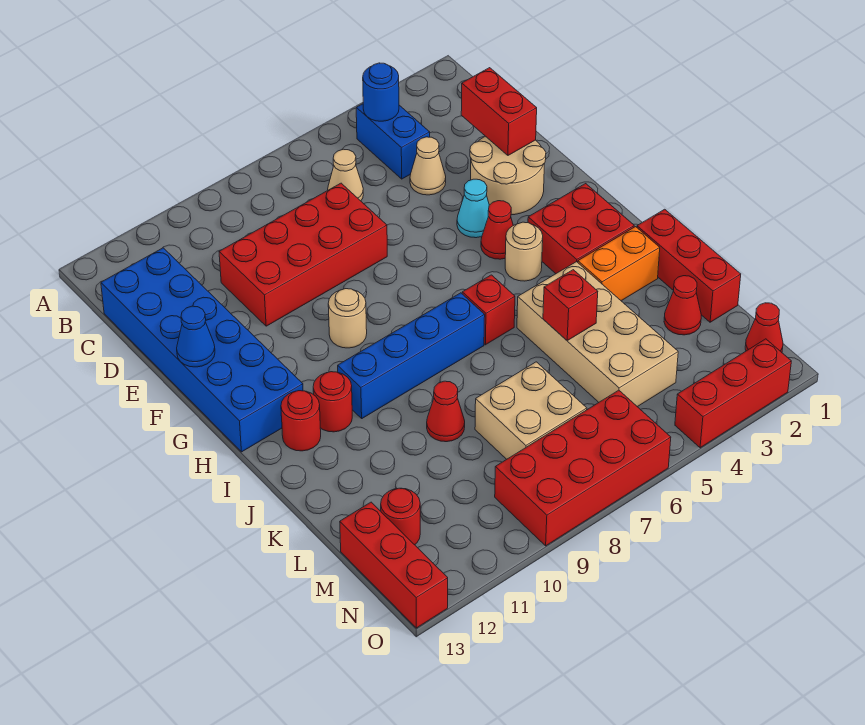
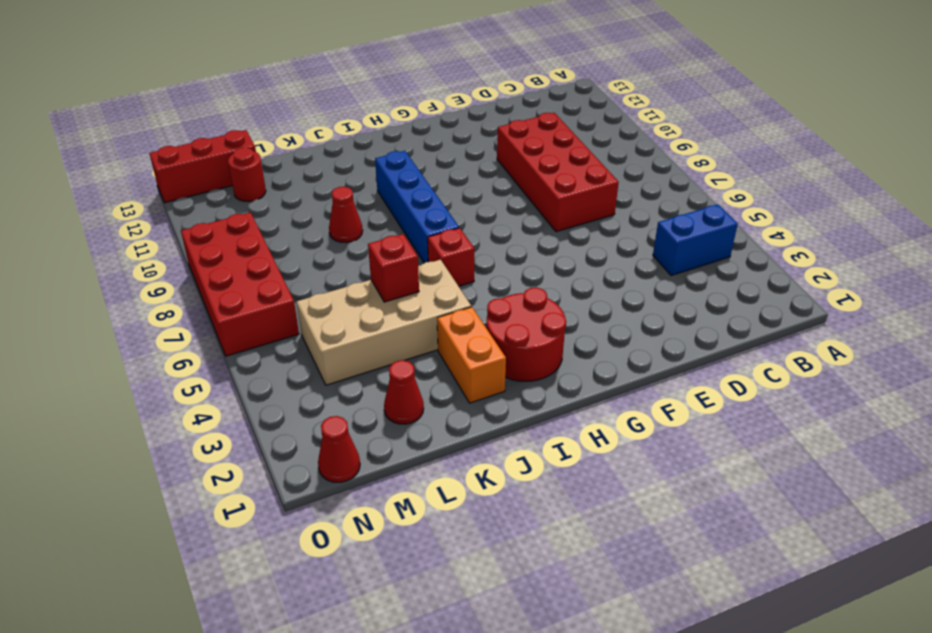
red 2x2 round brick [487,287,566,381] -> red 2x2 brick [528,184,634,274]
none -> tan 1x1 cone [328,149,363,201]
none -> blue 2x6 brick [101,248,303,452]
none -> tan 1x1 cone [410,137,446,195]
none -> tan 2x2 round brick [470,136,546,215]

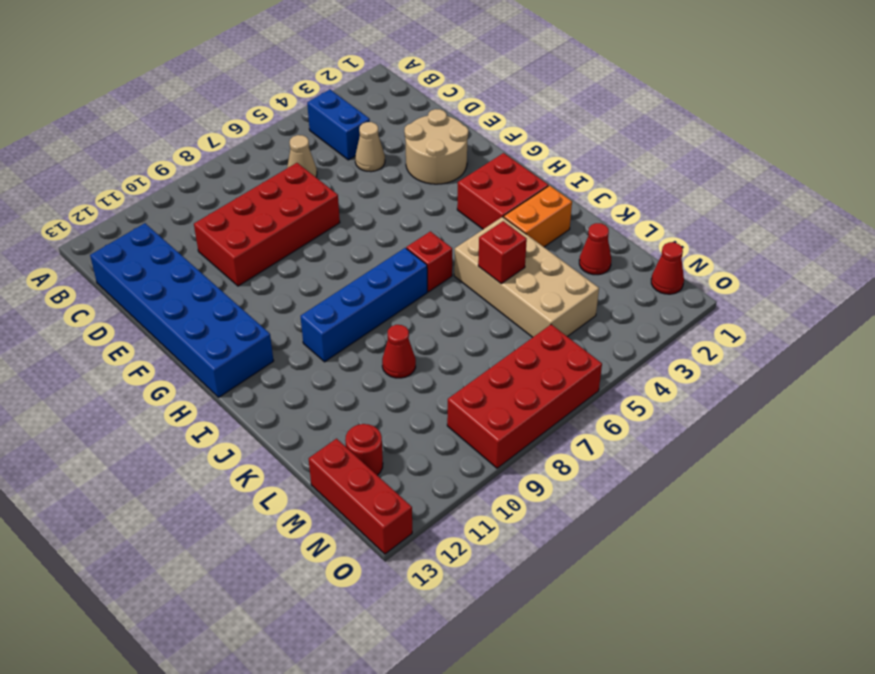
none -> cyan 1x1 cone [457,179,489,238]
none -> red 1x1 cone [481,201,513,259]
none -> tan 1x1 round brick [328,289,367,348]
none -> tan 1x1 round brick [505,222,543,281]

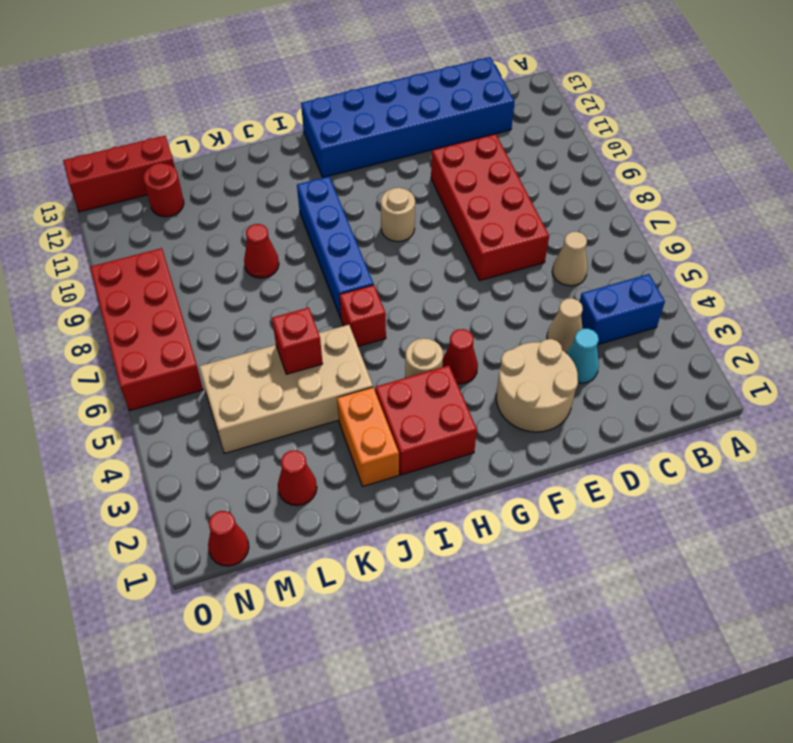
cyan 1x1 cone [566,329,599,383] -> cyan 1x1 cone moved to [457,179,489,238]
none -> red 1x1 round brick [313,372,352,432]
none -> red 1x1 round brick [281,391,321,451]
none -> red 1x3 brick [637,209,741,322]
none -> tan 2x2 brick [475,362,587,459]

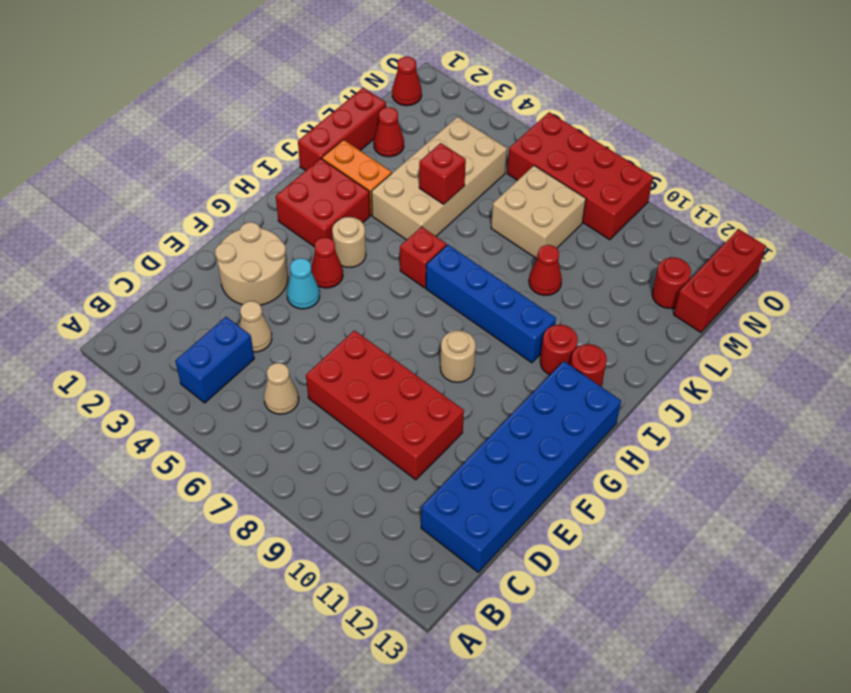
none -> red 1x3 brick [675,339,791,448]
none -> blue 1x1 round brick [363,63,399,121]
none -> red 1x2 brick [461,68,537,155]
none -> blue 1x1 cone [177,306,215,367]

